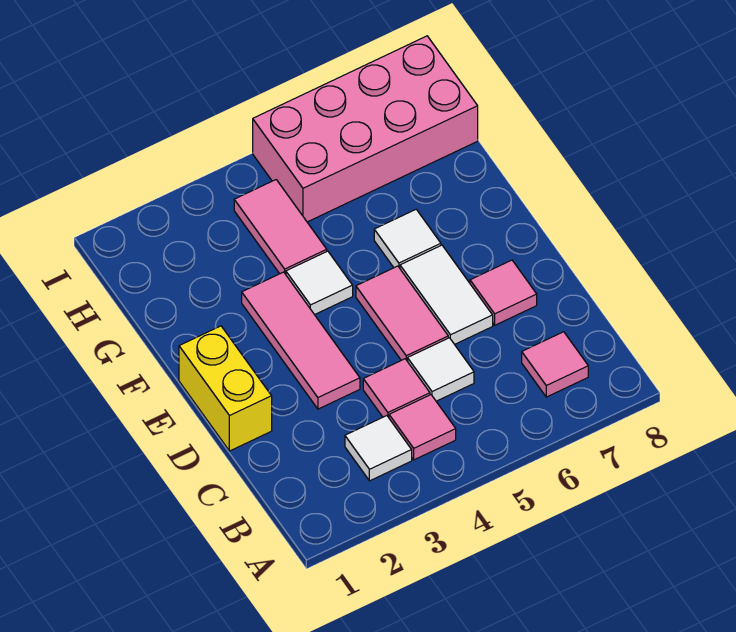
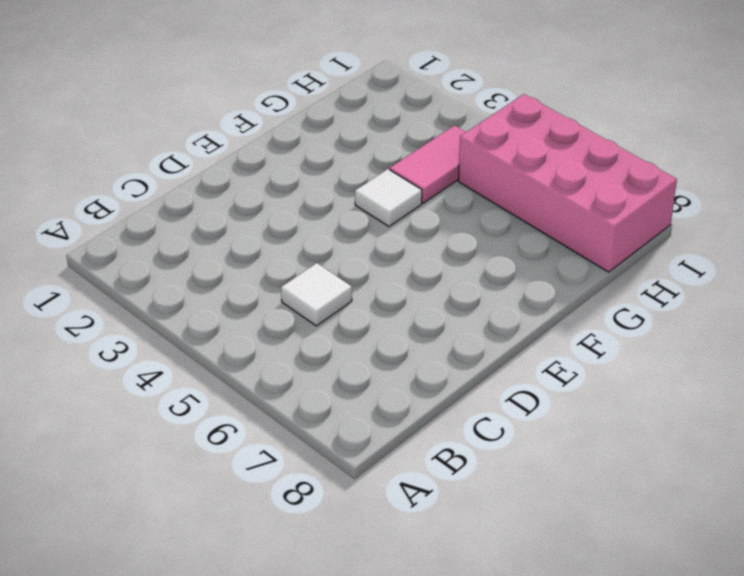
none -> white 1x1 tile [345,416,412,481]
none -> pink 1x1 tile [389,395,456,460]
none -> pink 1x1 tile [522,332,588,397]

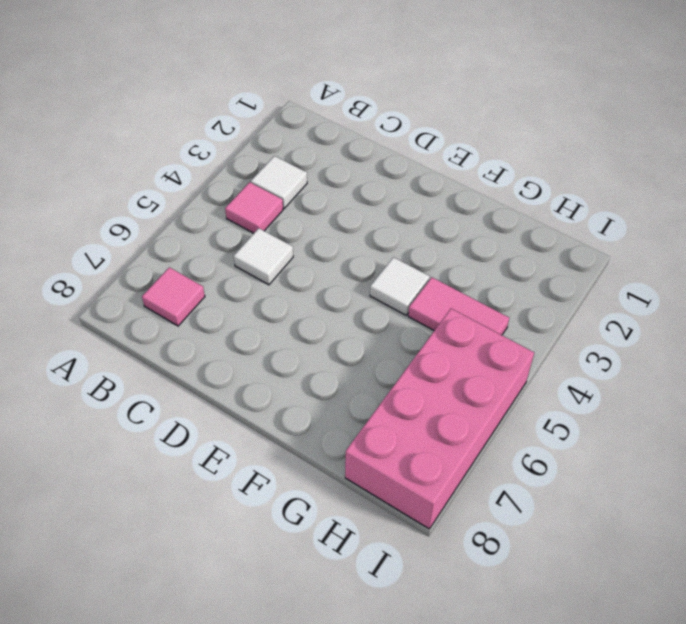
none -> pink 1x1 tile [363,359,430,417]
none -> yellow 1x2 brick [179,326,272,451]
none -> pink 1x3 tile [242,272,360,409]

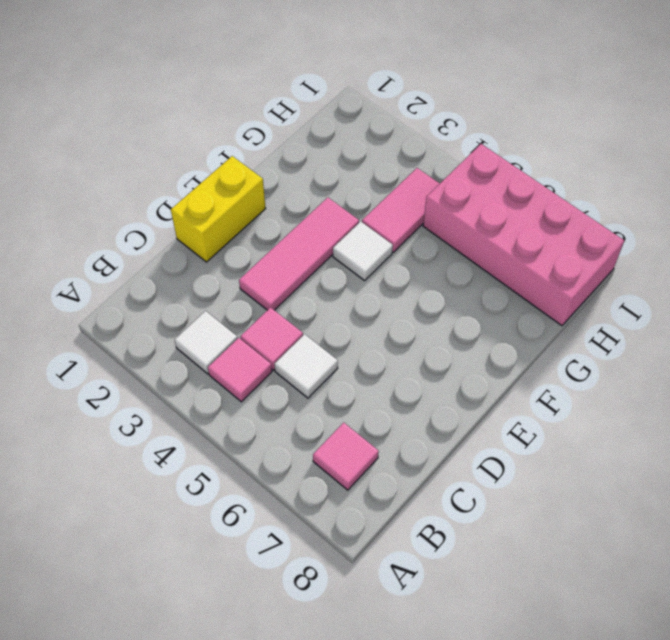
none -> pink 1x2 tile [356,266,448,361]
none -> white 1x2 tile [400,245,493,344]
none -> pink 1x1 tile [470,260,537,325]

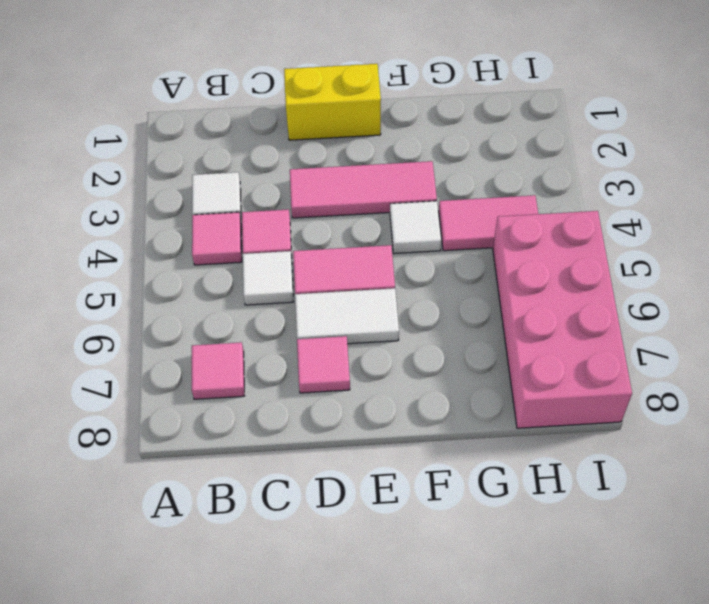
none -> white 1x1 tile [374,209,441,268]

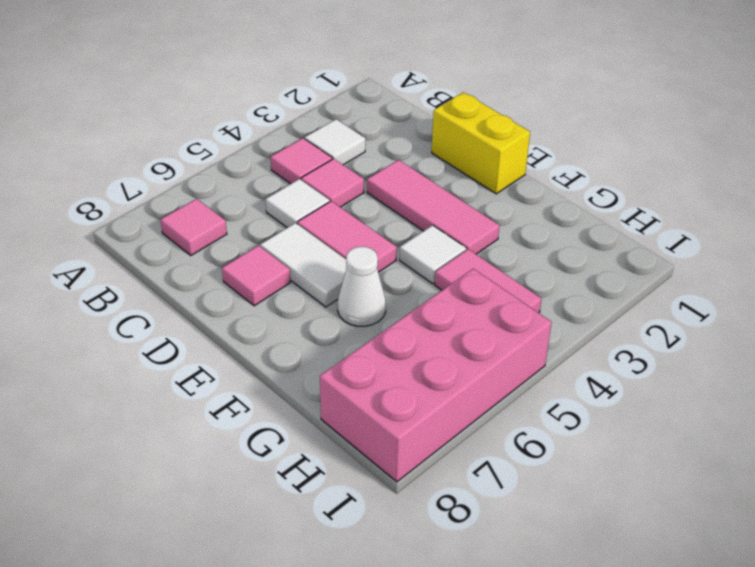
white 1x1 cone [338,247,386,326] -> white 1x1 tile [374,209,441,268]

